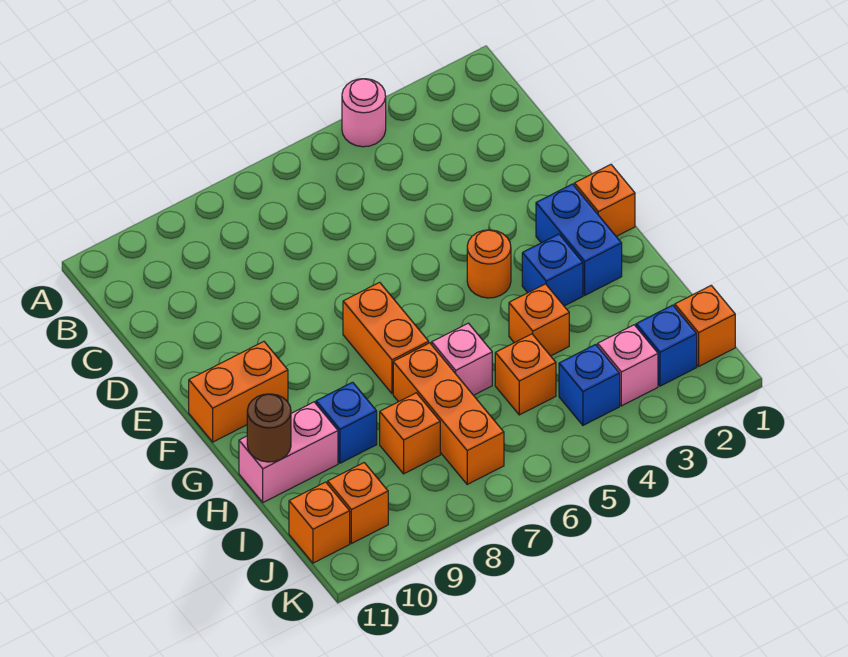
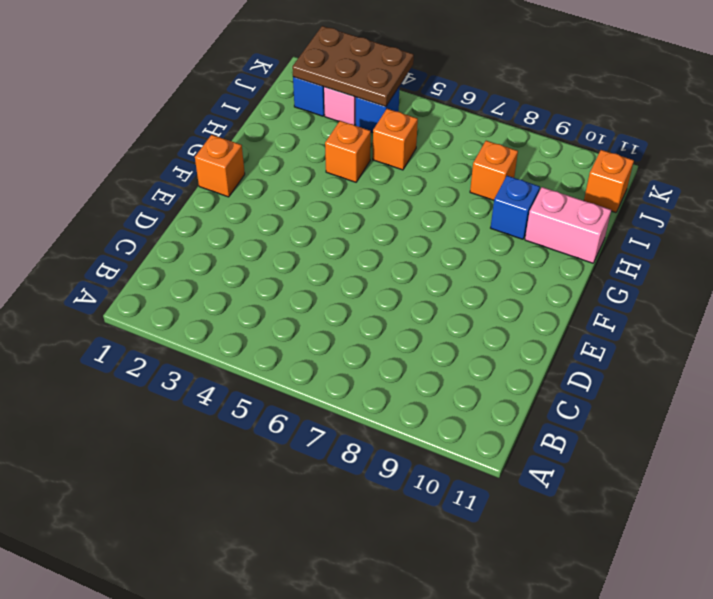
brown 2x3 plate [292,26,414,107] -> none
none -> pink 1x1 round brick [342,79,386,147]
none -> blue 1x2 brick [536,184,622,295]
none -> orange 1x1 round brick [467,230,511,298]

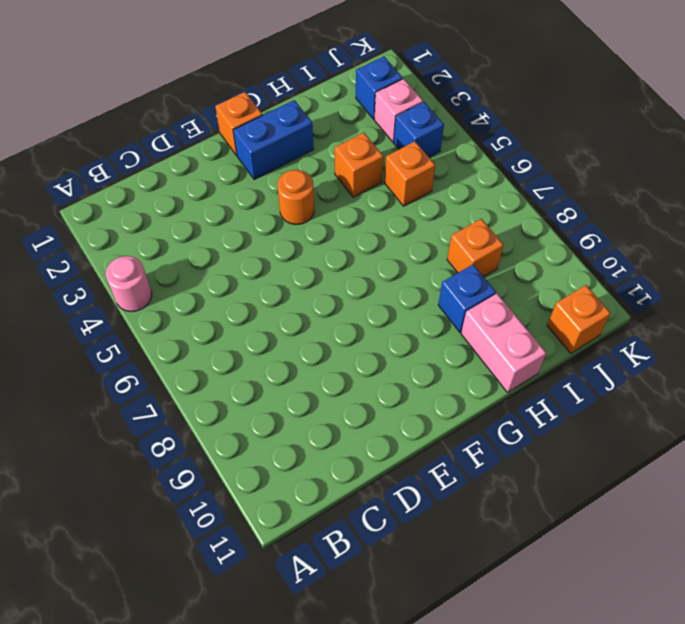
none -> orange 1x2 brick [343,282,429,394]
none -> orange 1x2 brick [189,342,288,442]
none -> blue 1x1 brick [522,234,583,306]

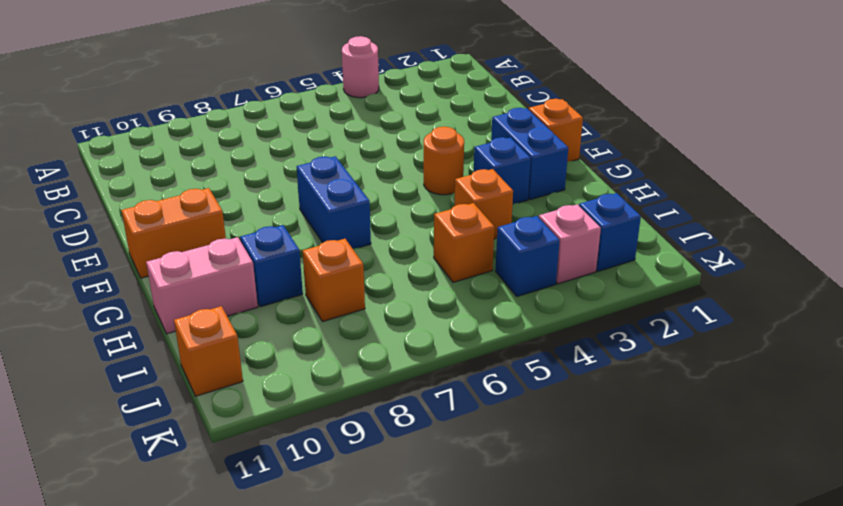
blue 1x2 brick [297,156,371,249] -> orange 1x2 brick [343,282,429,394]
none -> pink 1x1 brick [432,323,492,395]
none -> orange 1x3 brick [393,343,504,484]
none -> orange 1x1 brick [675,285,735,366]

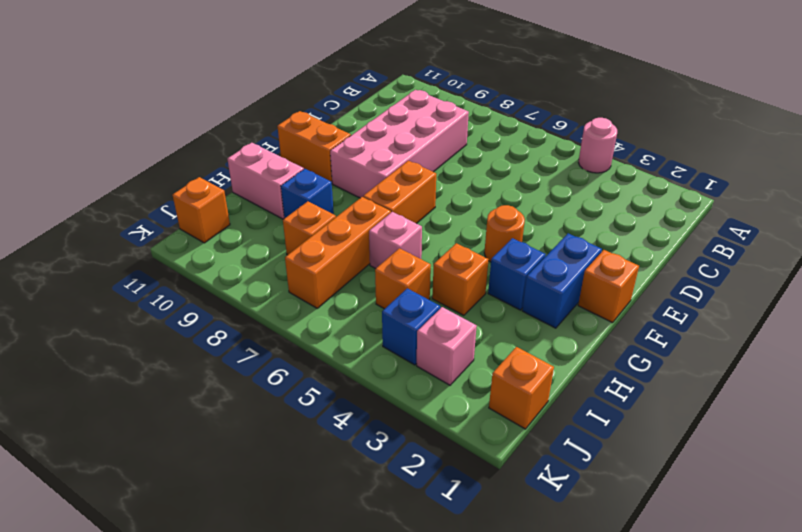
pink 2x4 brick [330,90,469,198] -> none
none -> blue 1x1 brick [636,305,697,386]
none -> orange 1x1 brick [328,463,388,544]
none -> brown 1x1 round brick [247,394,291,462]

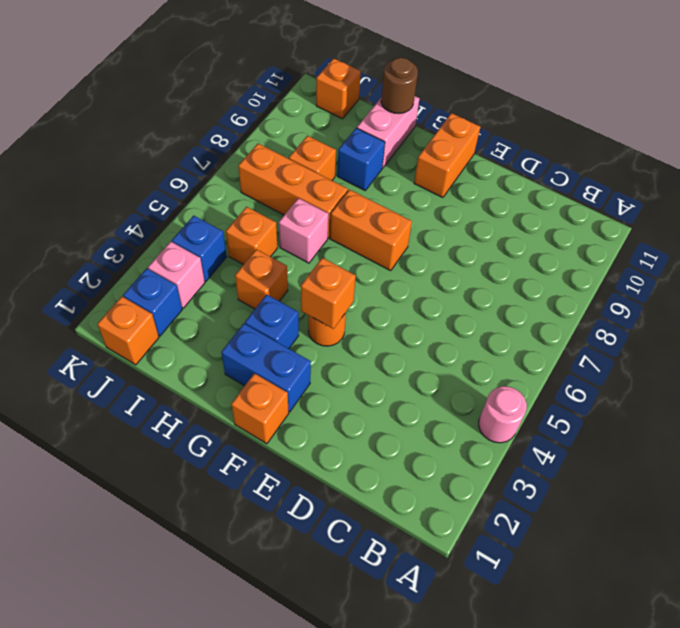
orange 1x1 brick [301,258,356,329] -> orange 1x1 brick moved to [328,463,388,544]

